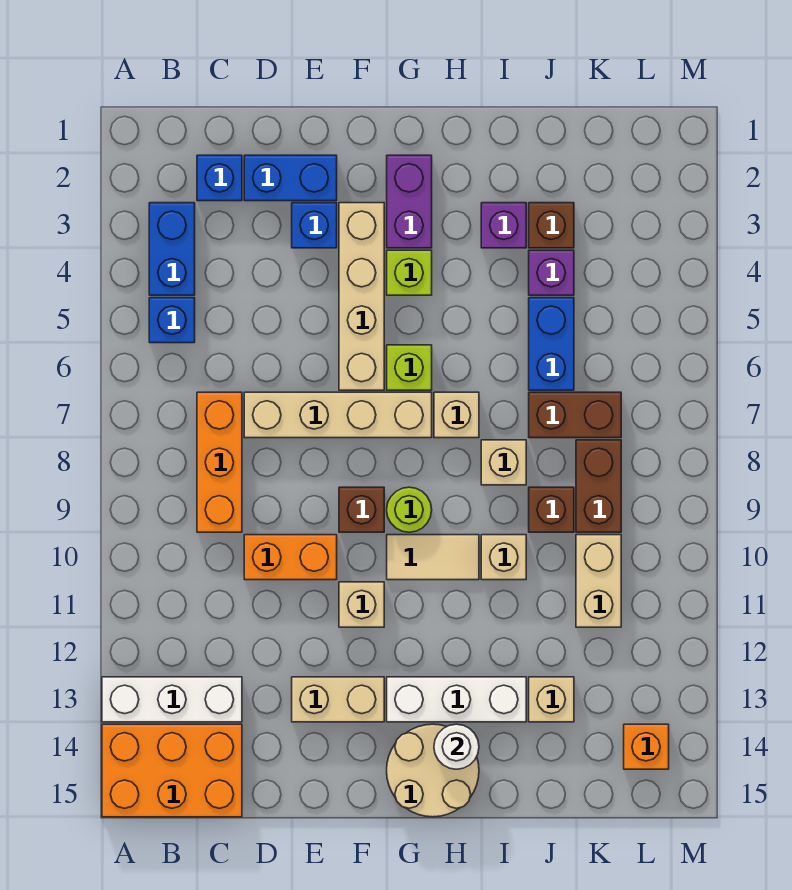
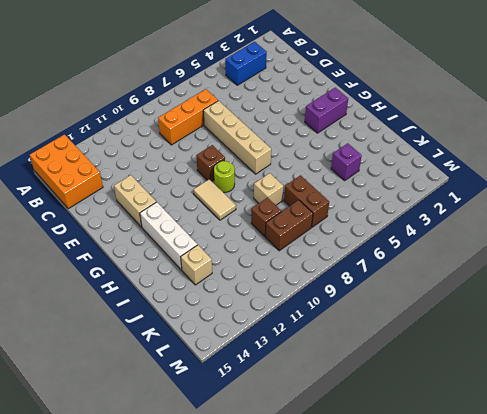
none -> white 1x3 brick [102,677,242,722]
none -> blue 1x1 brick [149,298,195,343]
none -> blue 1x1 brick [197,155,242,201]
none -> blue 1x2 brick [244,155,337,201]

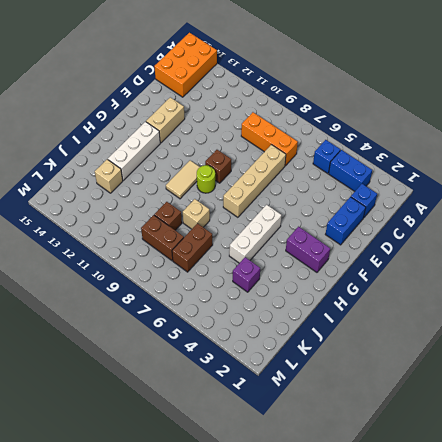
white 1x3 brick [229,205,282,263] -> white 1x3 brick moved to [102,677,242,722]
none -> orange 1x2 brick [244,535,337,580]
none -> blue 1x1 brick [292,203,337,248]
none -> tan 1x4 brick [339,203,384,390]
none -> tan 1x1 brick [339,582,384,627]

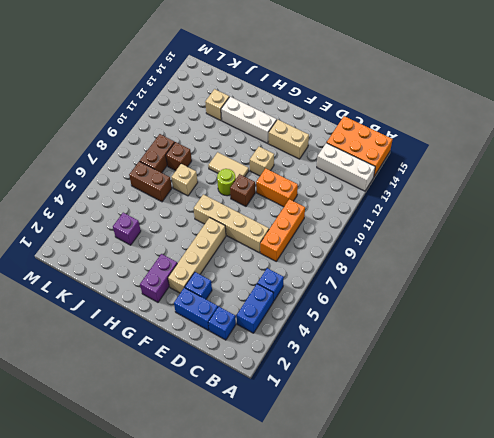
none -> lime 1x1 brick [387,250,432,295]
none -> lime 1x1 brick [387,345,432,390]
none -> tan 2x2 round brick [387,724,479,817]
none -> tan 1x1 brick [434,392,479,438]

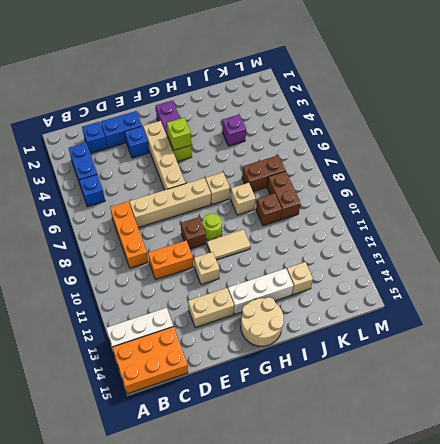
lime 1x1 brick [167,118,191,150] -> lime 1x1 brick moved to [387,345,432,390]
none -> purple 1x1 brick [481,203,526,248]
none -> tan 1x1 brick [481,535,526,580]
none -> brown 1x1 brick [529,203,574,248]
none -> blue 1x2 brick [529,298,574,390]

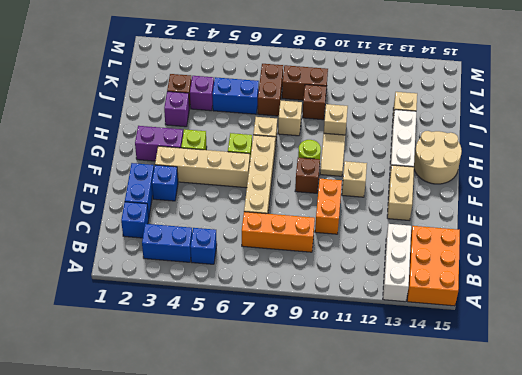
none -> tan 1x2 brick [576,535,621,627]
none -> orange 1x1 brick [624,724,669,769]
none -> white 1x1 round brick [434,724,479,769]

